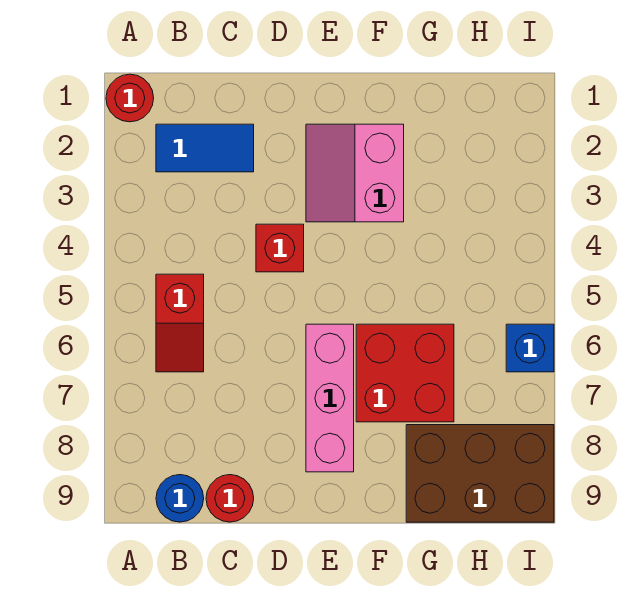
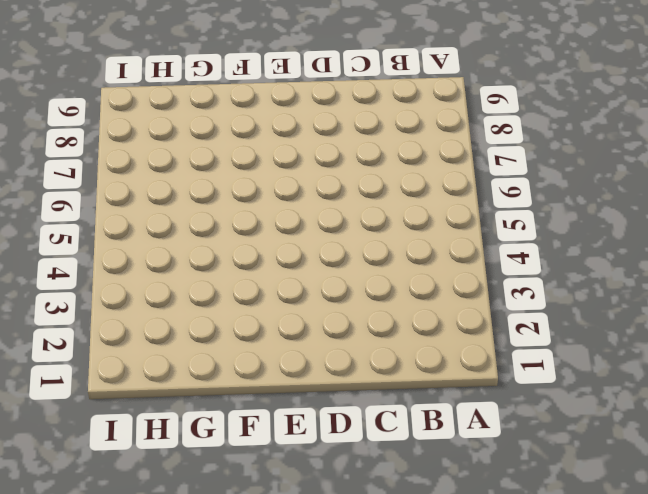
none -> red 1x1 round brick [106,74,154,122]
none -> blue 1x2 tile [156,124,254,172]

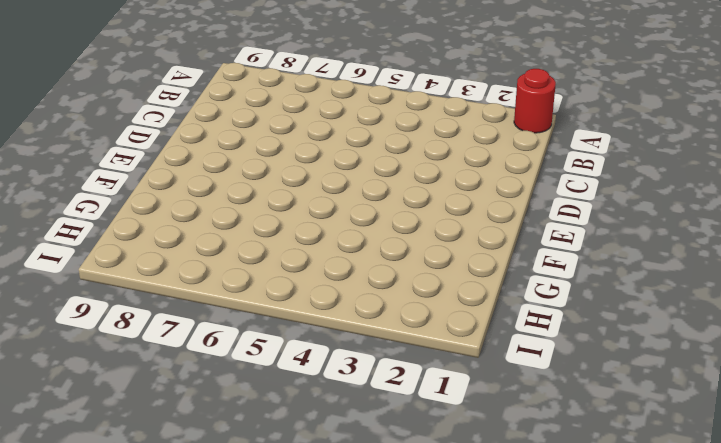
none -> blue 1x2 tile [156,124,254,172]
none -> red 1x2 slope [156,274,204,372]

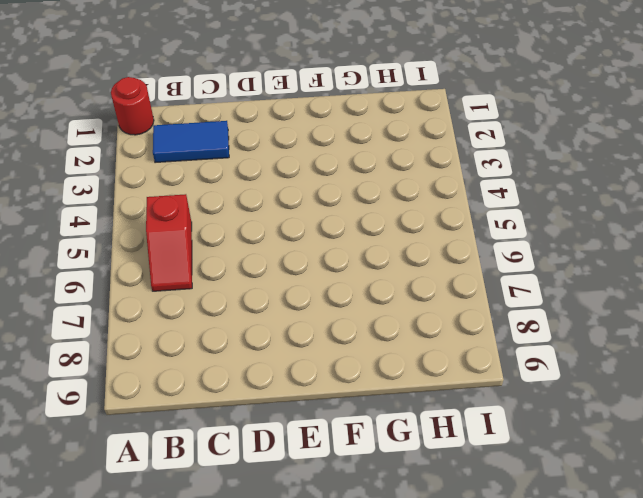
none -> blue 1x1 round brick [156,475,204,522]
none -> red 1x1 round brick [206,475,254,522]

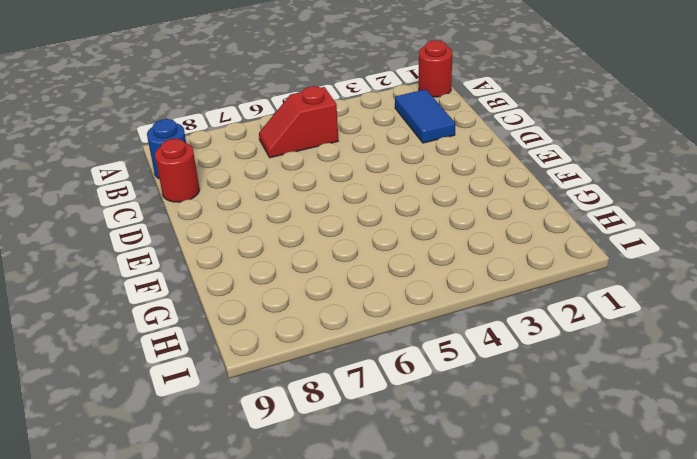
none -> red 1x1 brick [256,224,304,272]
none -> pink 2x2 slope [306,124,404,222]

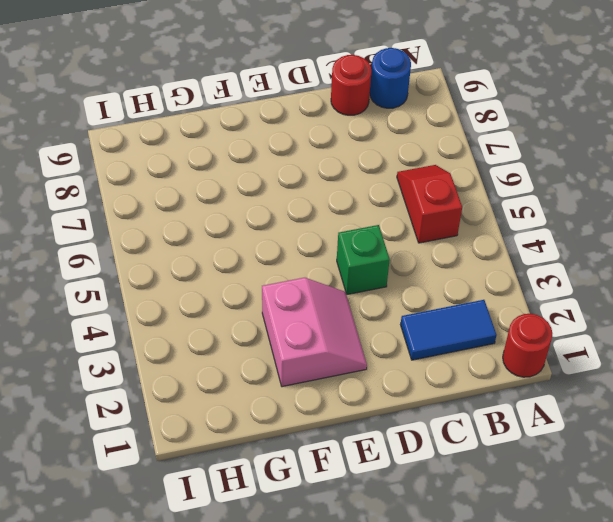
green 1x1 brick [337,225,390,295] -> red 1x1 brick [256,224,304,272]
none -> pink 1x3 brick [306,324,354,472]
none -> red 2x2 brick [356,324,454,422]

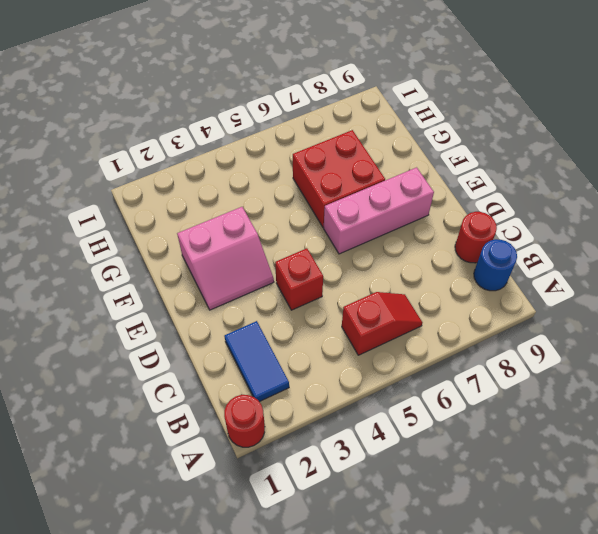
none -> brown 2x3 brick [406,425,554,522]
none -> blue 1x1 brick [506,324,554,372]

